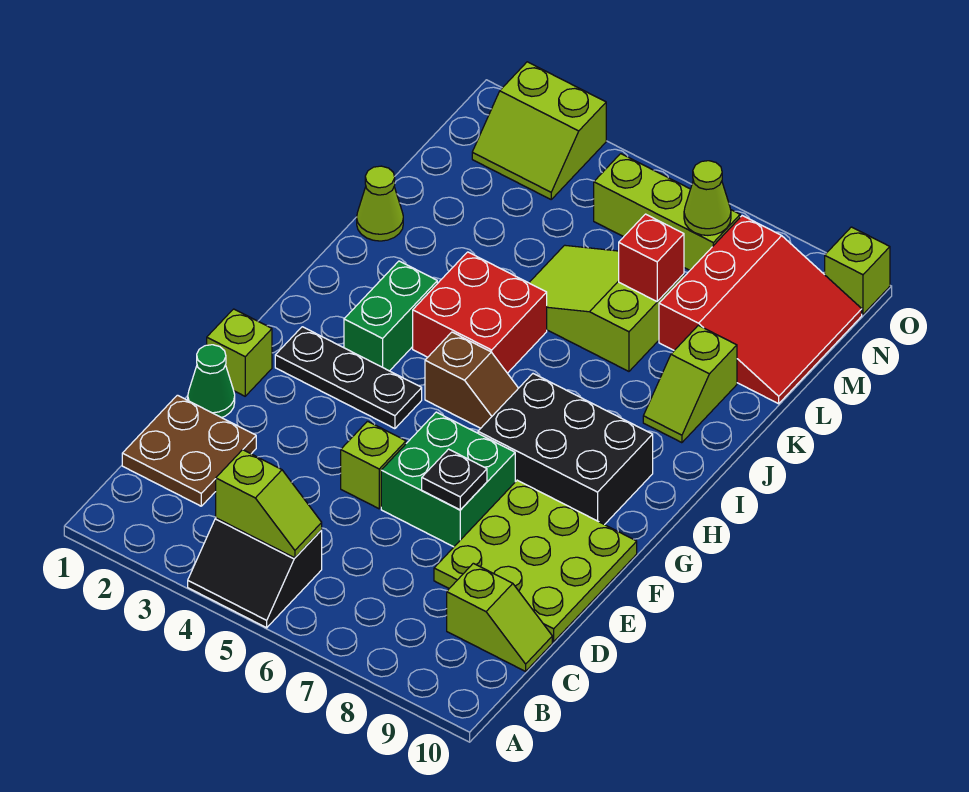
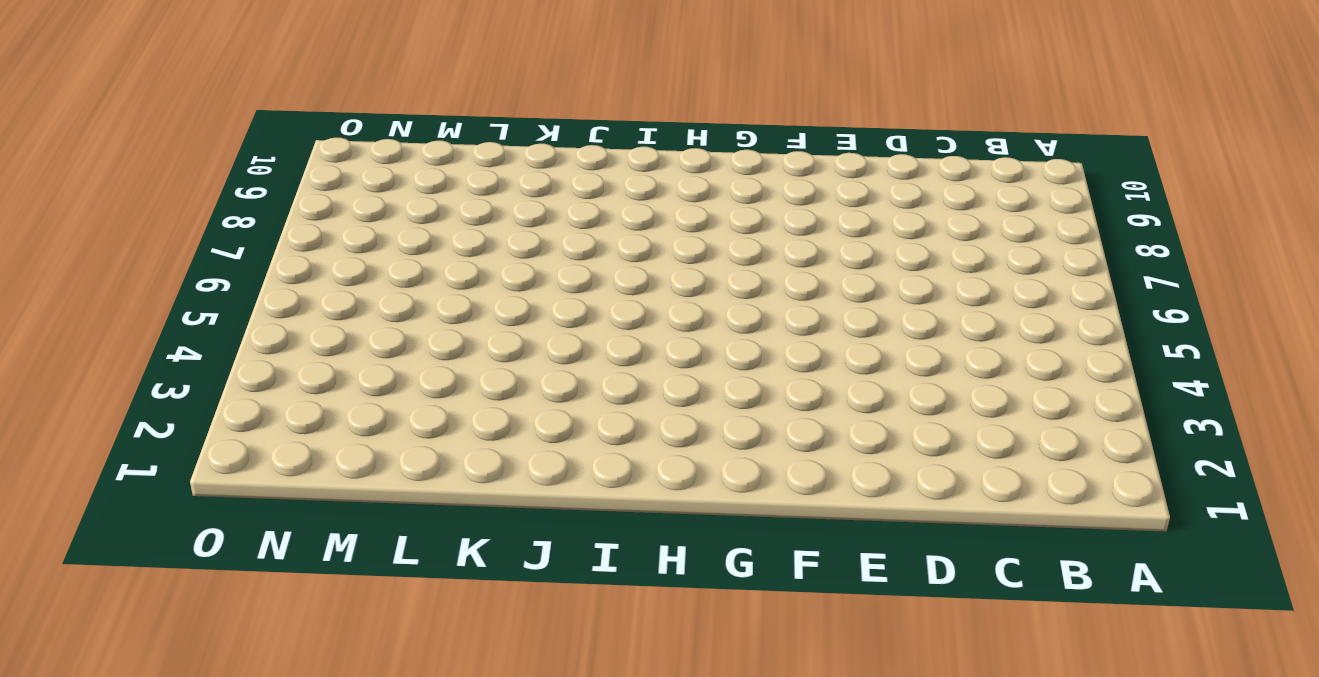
none -> black 2x2 slope [188,518,322,628]
none -> brown 2x2 plate [122,395,256,506]
none -> lime 1x2 slope [447,563,552,671]

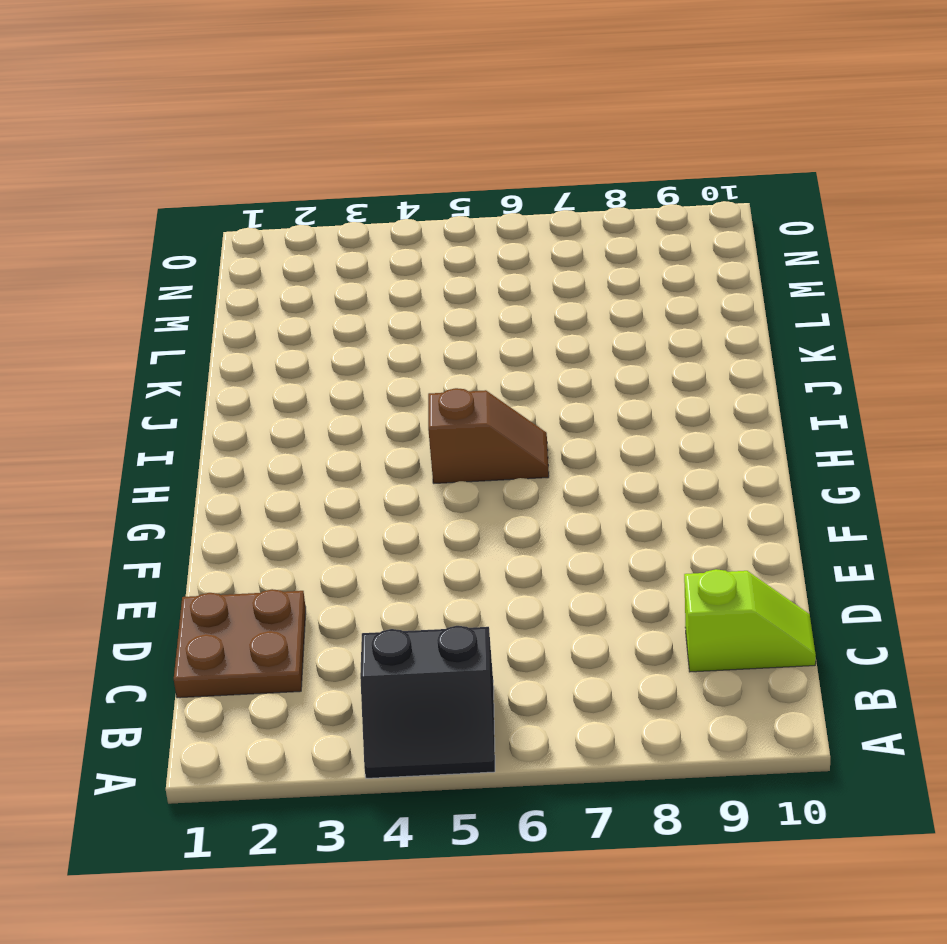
none -> lime 3x3 plate [434,480,637,642]
none -> green 1x1 cone [188,345,235,418]
none -> lime 1x1 brick [341,421,406,509]

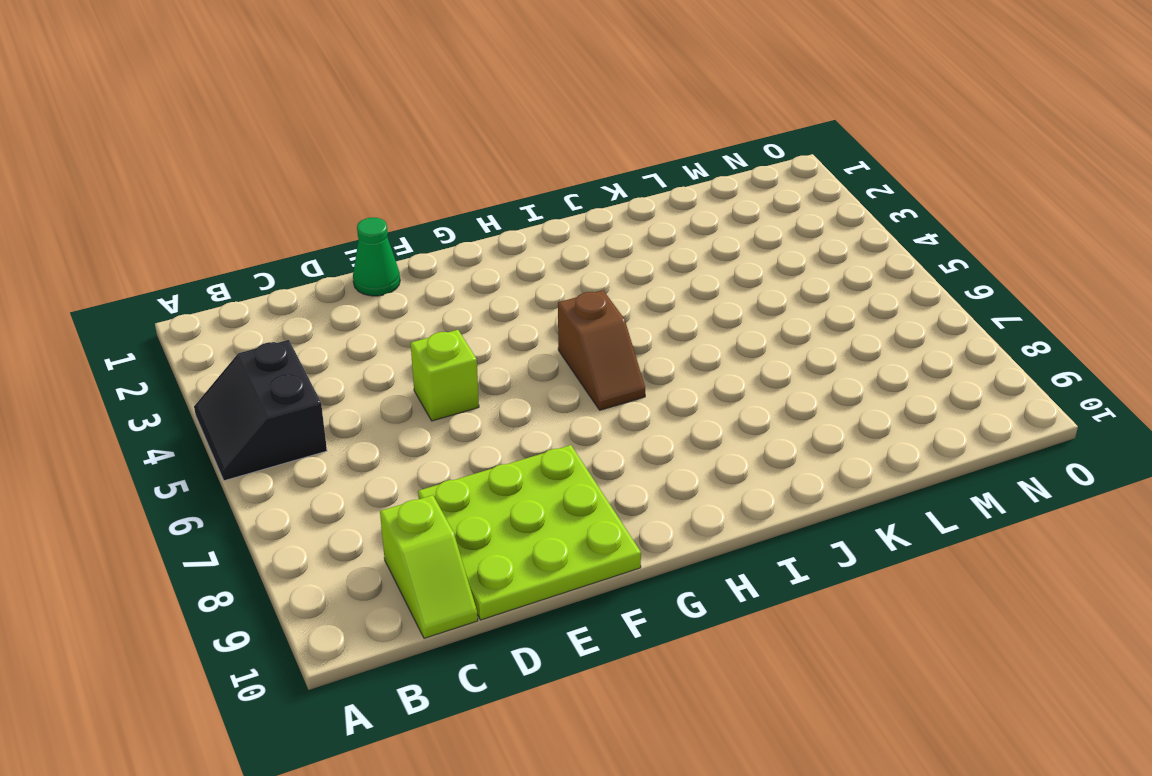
none -> brown 2x2 plate [122,395,256,506]
none -> green 2x2 brick [381,412,515,547]
none -> lime 1x1 brick [207,309,272,396]

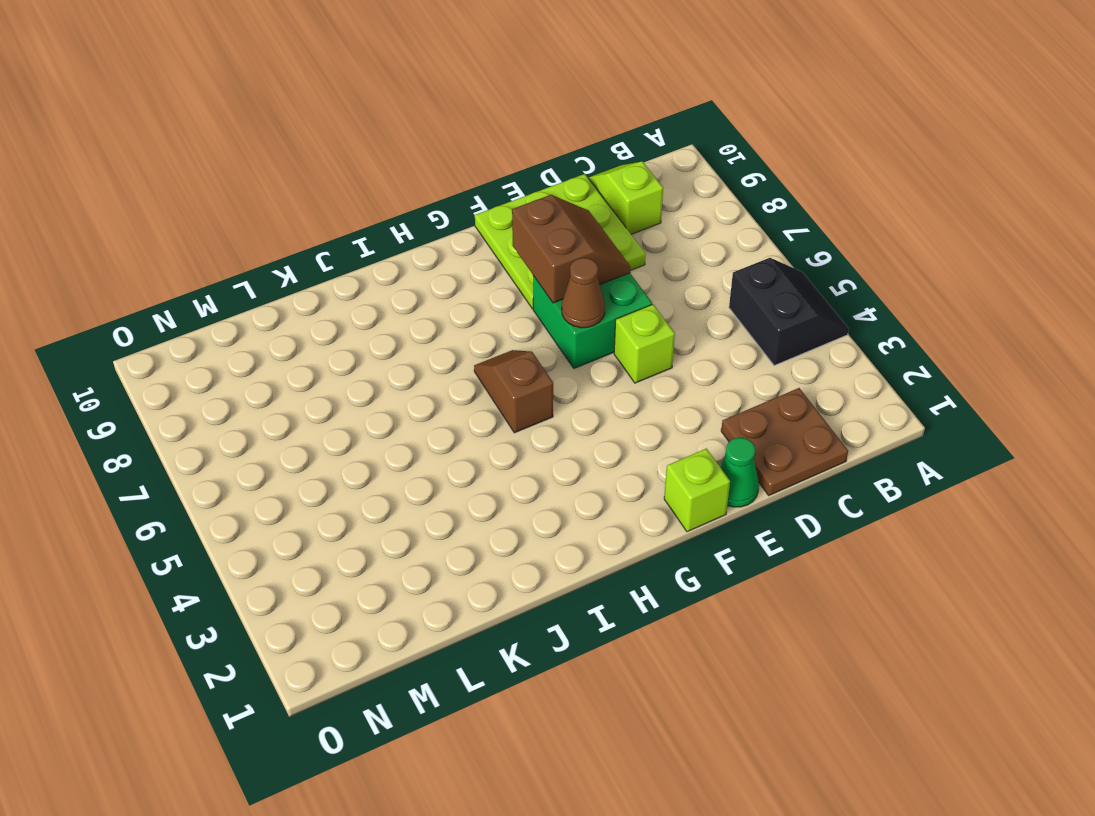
brown 2x2 slope [512,195,630,303] -> black 1x1 plate [422,449,487,510]
brown 1x1 cone [562,258,605,328] -> none
none -> black 1x3 plate [275,327,422,429]
none -> black 2x3 brick [478,374,653,525]
none -> green 1x2 brick [344,261,437,371]

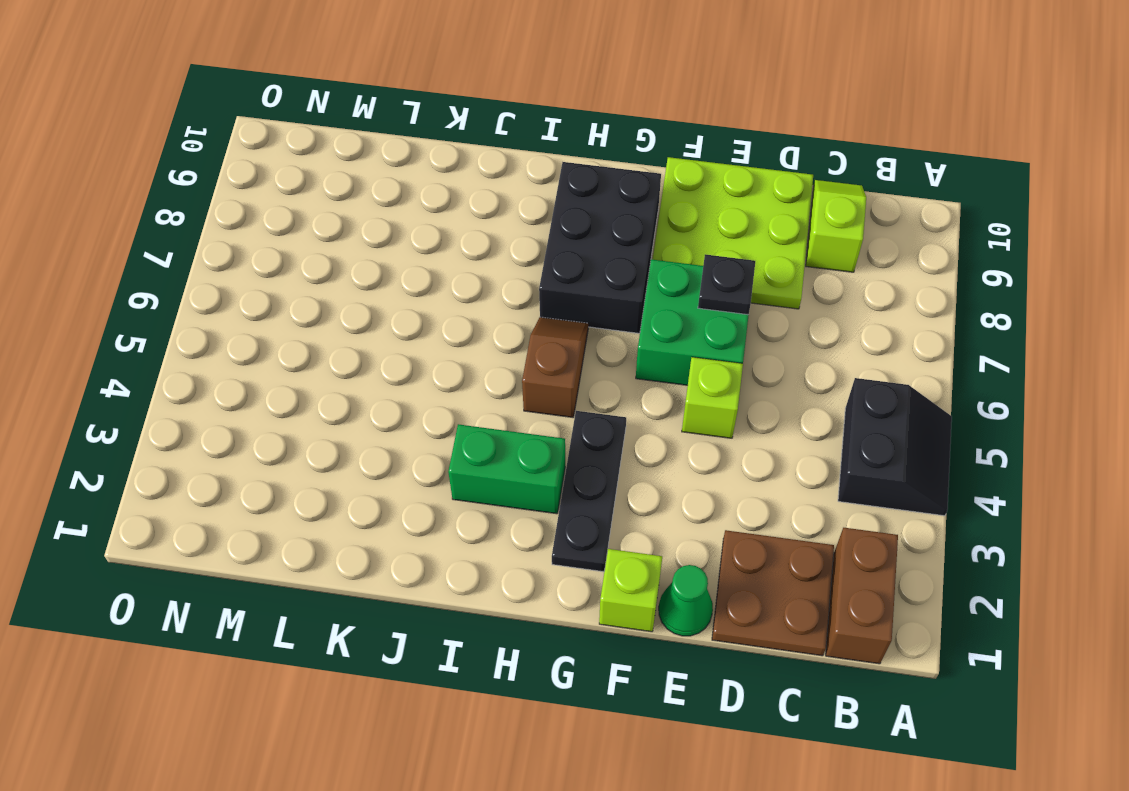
brown 1x2 brick [826,528,898,664] -> none
none -> red 2x2 brick [413,252,547,373]
none -> lime 1x2 slope [643,325,737,443]
none -> lime 1x1 cone [357,166,403,241]

